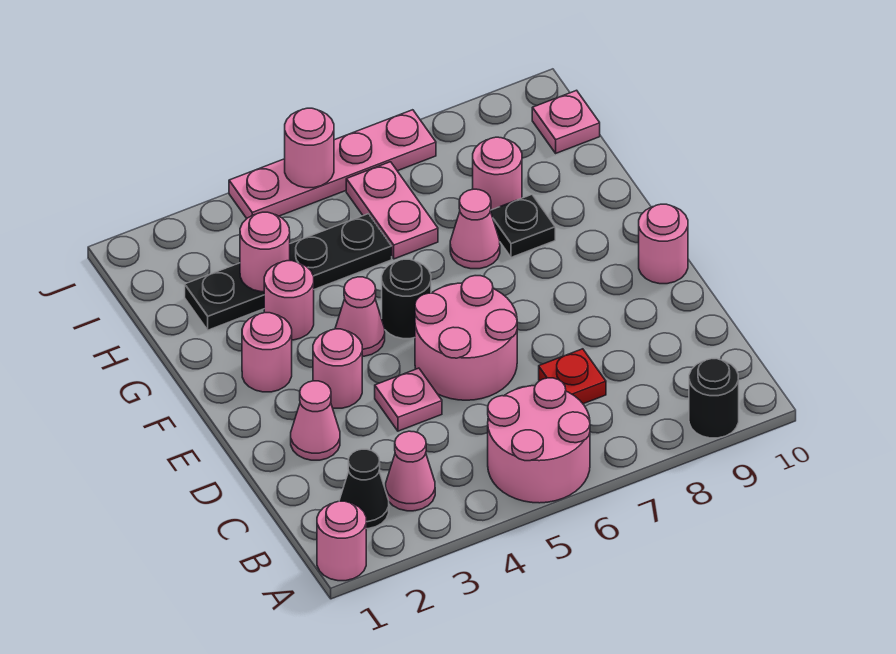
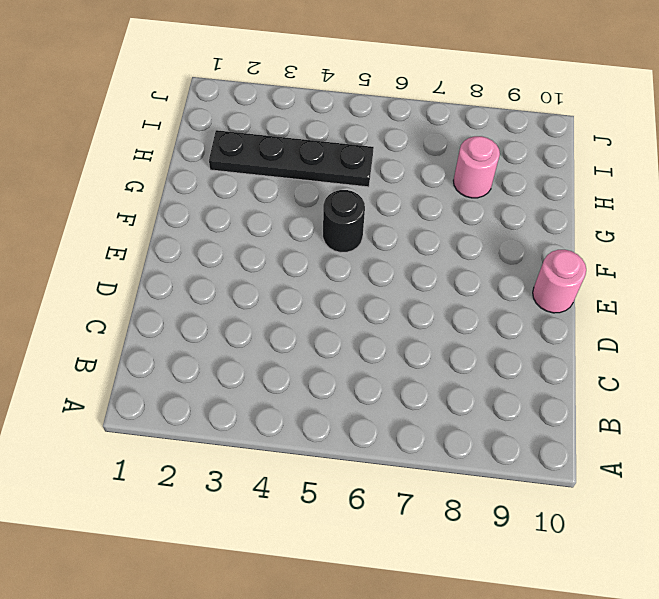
none -> pink 1x1 round brick [317,501,366,581]
none -> pink 2x2 round brick [488,378,590,503]
none -> black 1x1 round brick [689,359,739,438]

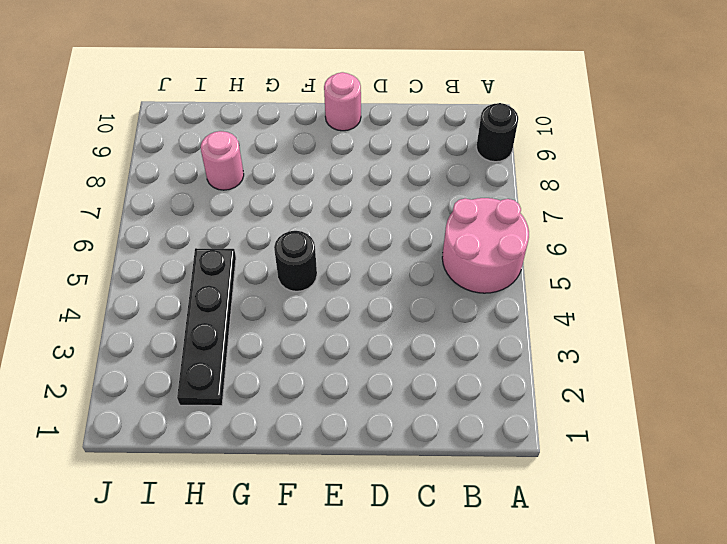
none -> pink 1x1 round brick [317,501,366,581]
none -> black 1x1 cone [339,449,389,529]
none -> pink 1x1 cone [386,431,435,511]

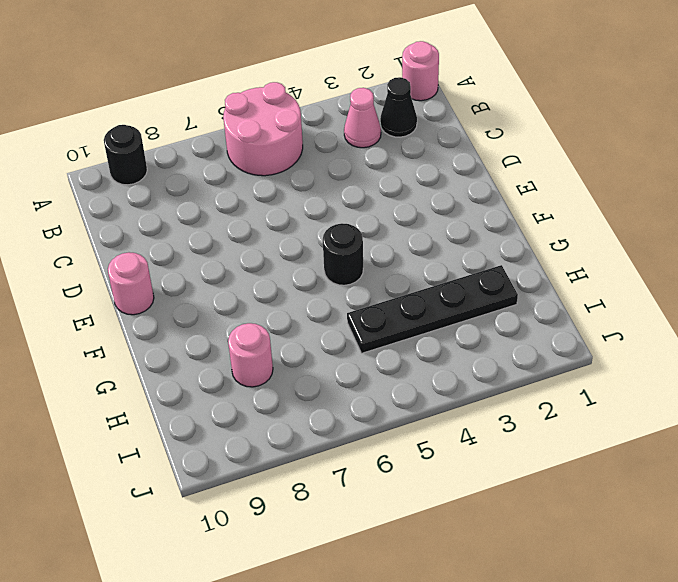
none -> red 1x1 plate [539,349,606,404]
none -> pink 1x1 cone [291,381,340,460]
none -> pink 1x1 plate [375,368,442,431]

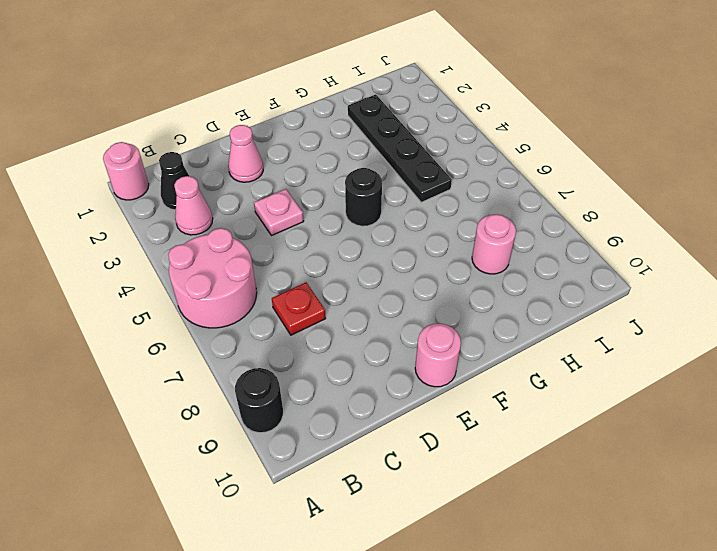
none -> pink 2x2 round brick [415,276,517,400]
none -> pink 1x1 round brick [313,329,362,408]
none -> pink 1x1 round brick [242,313,292,392]

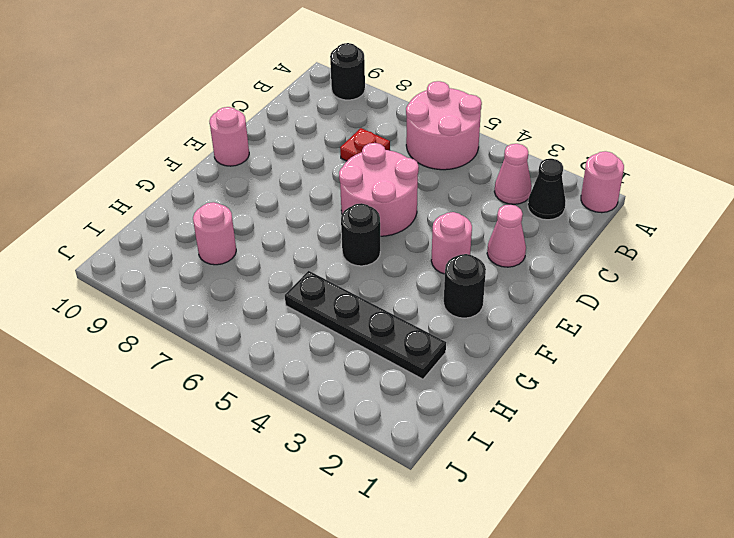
black 1x1 round brick [444,254,486,318] -> pink 1x1 round brick [242,313,292,392]
none -> pink 1x1 plate [375,368,442,431]
none -> pink 1x1 cone [335,277,385,356]
none -> pink 1x1 round brick [264,261,314,340]

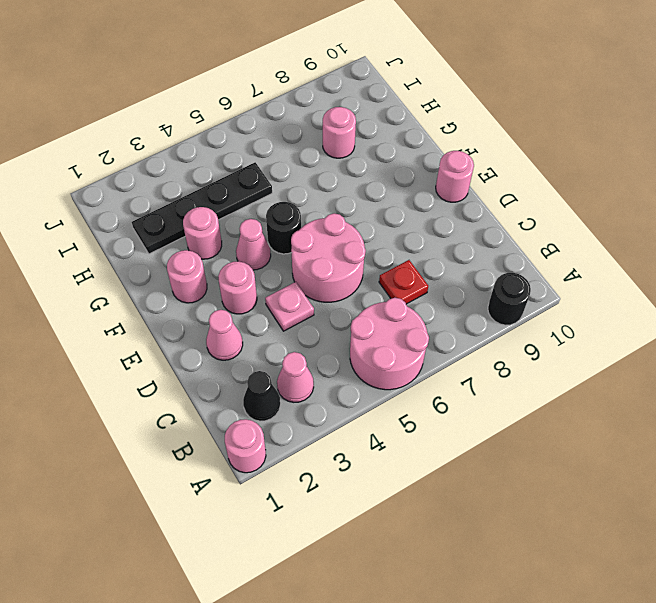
none -> pink 1x1 cone [450,189,500,269]
none -> black 1x1 plate [490,195,555,257]
none -> pink 1x2 plate [346,162,438,259]

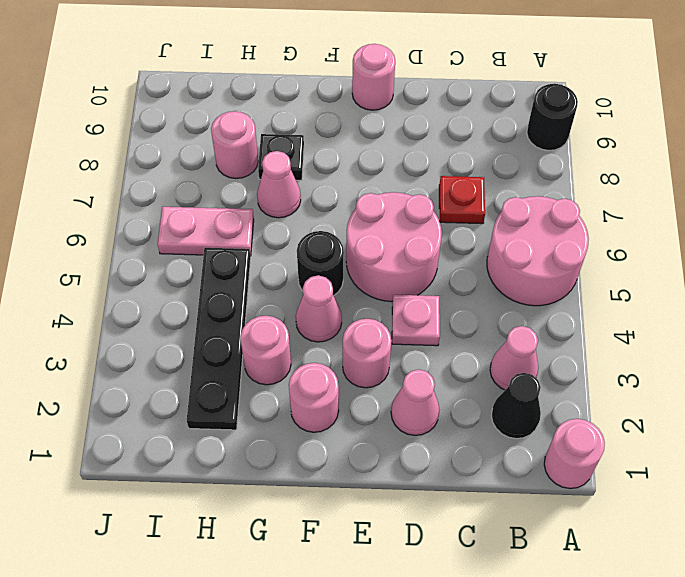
none -> pink 1x1 plate [532,90,600,153]
none -> pink 1x4 plate [229,110,436,218]
none -> pink 1x1 round brick [240,212,290,292]

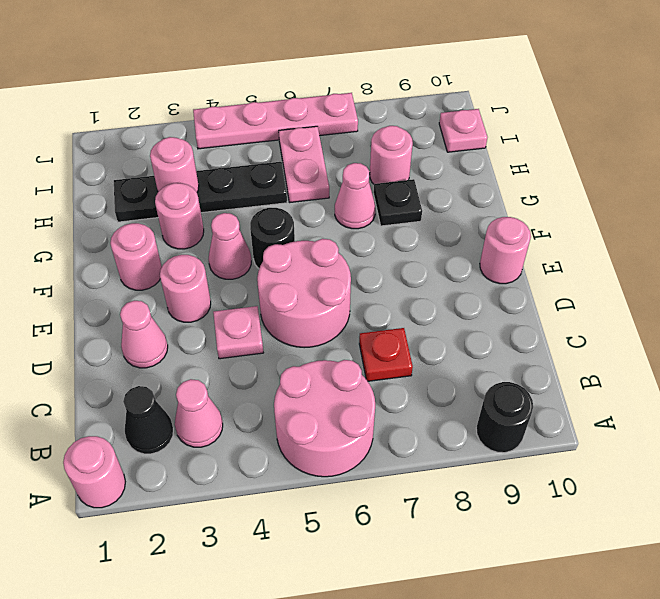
none -> pink 1x1 round brick [285,108,334,188]

